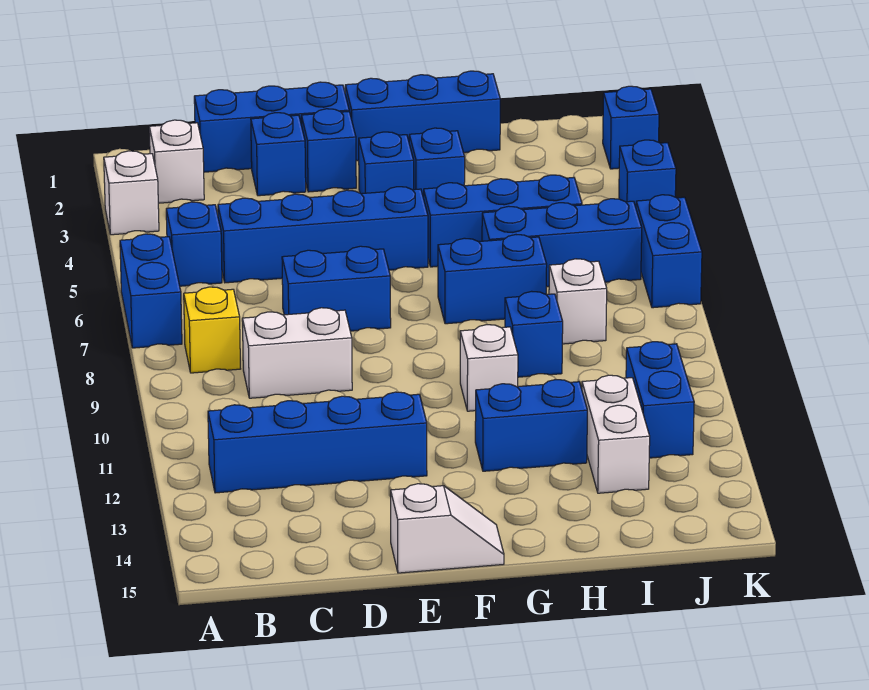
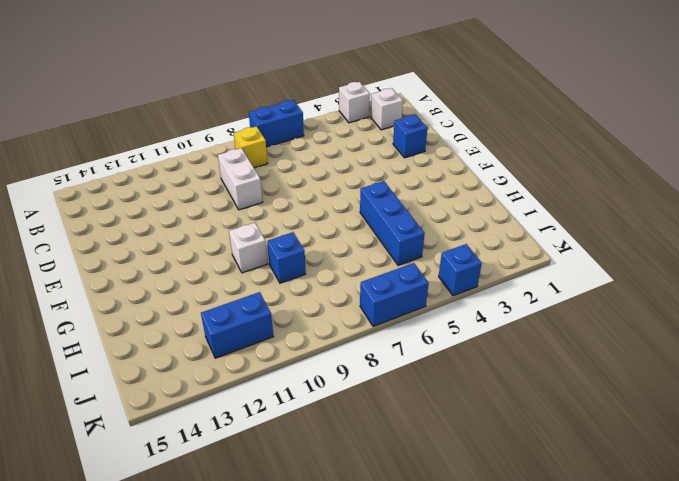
none -> blue 1x1 brick [166,202,222,286]
none -> blue 1x4 brick [208,392,427,493]
none -> blue 1x3 brick [194,82,349,172]

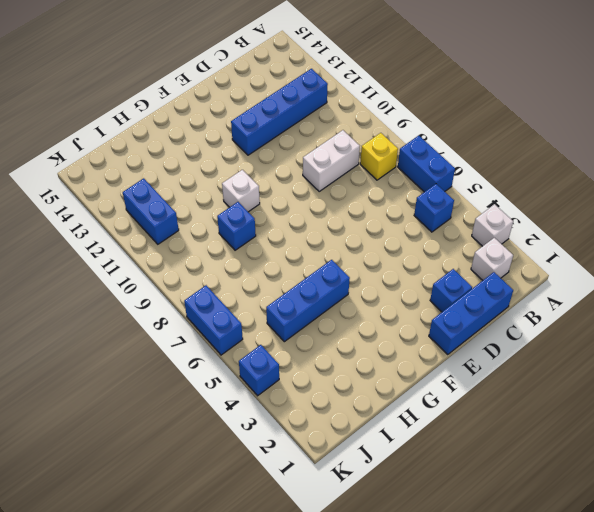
none -> blue 1x4 brick [218,187,428,283]
none -> blue 1x2 brick [282,246,391,331]
none -> blue 1x1 brick [301,109,356,192]

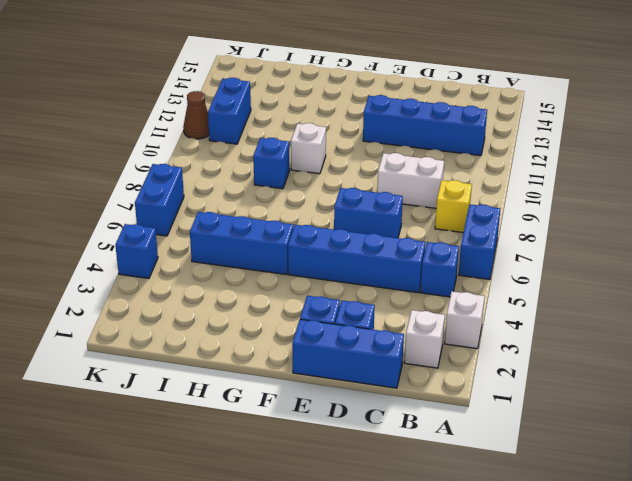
brown 1x1 cone [183,91,209,139] -> none
none -> white 1x2 slope [391,484,504,573]
none -> blue 1x3 brick [345,71,500,161]
none -> blue 1x1 brick [359,132,414,194]

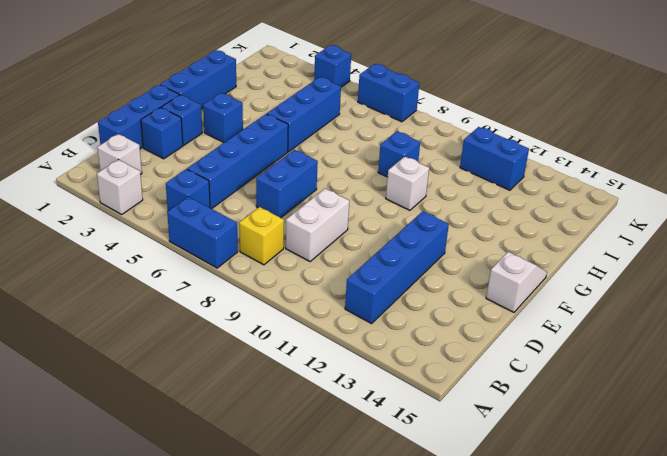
none -> blue 1x1 brick [409,128,465,198]
none -> blue 1x2 brick [438,235,547,324]
none -> blue 1x2 brick [475,380,587,471]

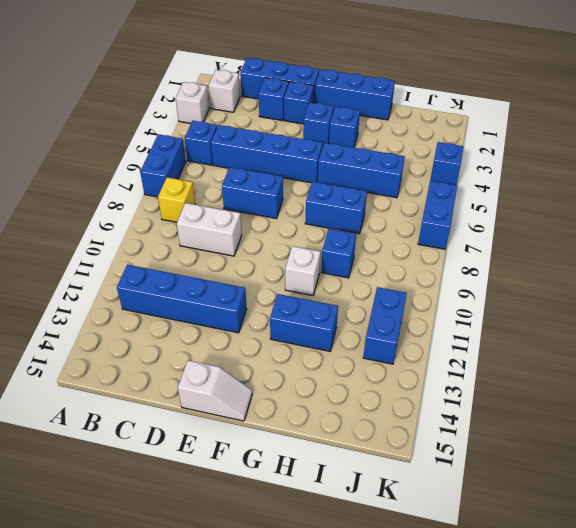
none -> blue 1x3 brick [482,199,642,287]
none -> white 1x1 brick [549,259,607,344]
none -> white 1x2 brick [582,375,650,493]

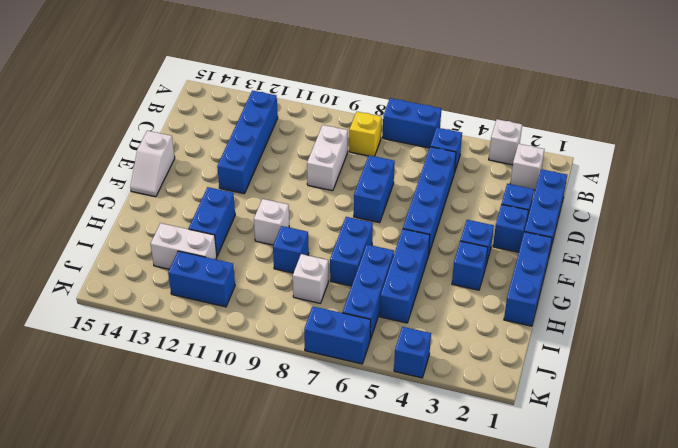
none -> blue 1x1 brick [603,86,659,169]

